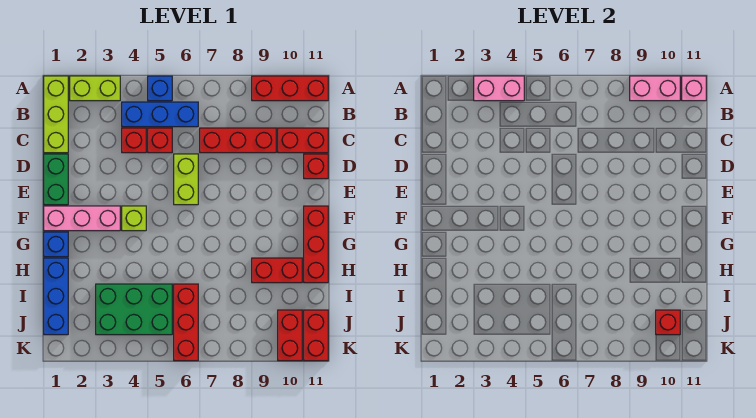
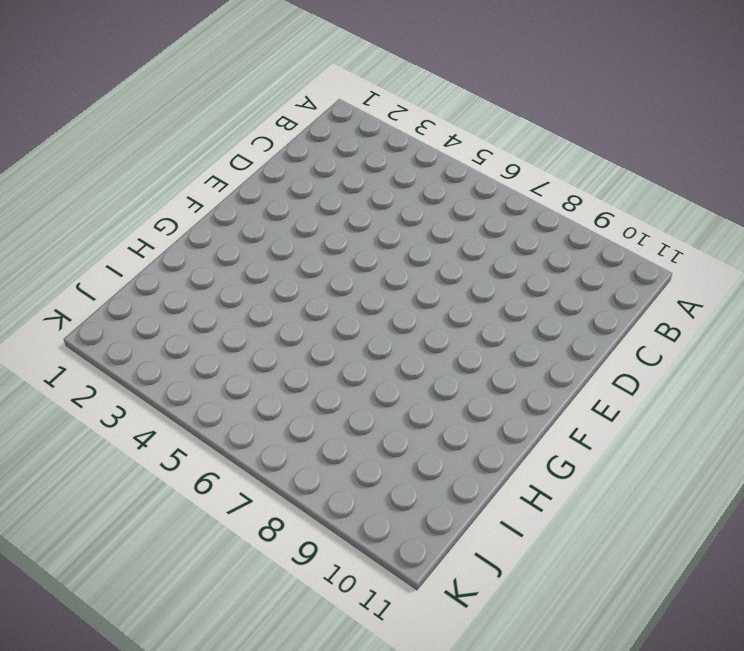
none -> lime 1x3 brick [44,76,68,153]
none -> lime 1x2 brick [70,76,120,101]
none -> blue 1x1 brick [148,76,172,101]

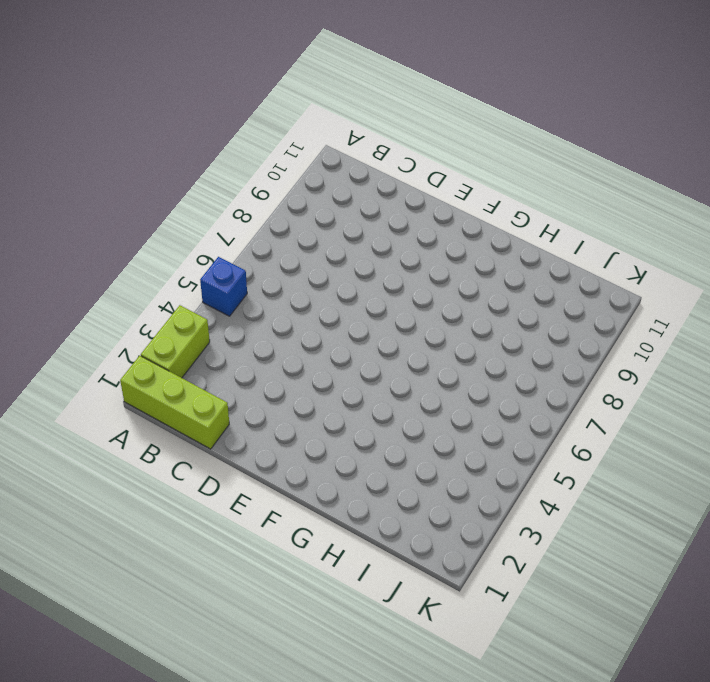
none -> red 1x3 brick [252,76,328,101]
none -> blue 1x3 brick [122,102,198,127]
none -> red 1x1 brick [122,128,146,153]

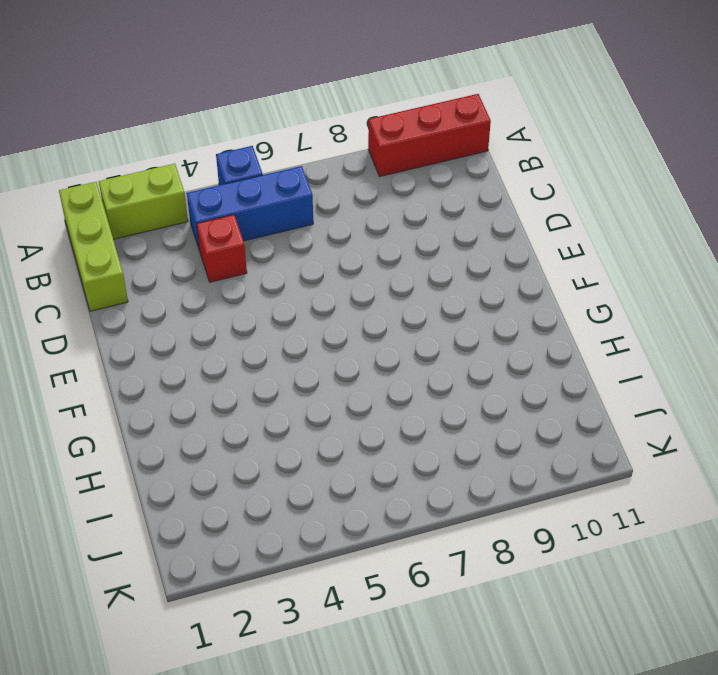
none -> red 1x1 brick [148,128,172,153]
none -> red 1x3 brick [200,128,276,153]
none -> red 1x2 brick [278,128,328,153]

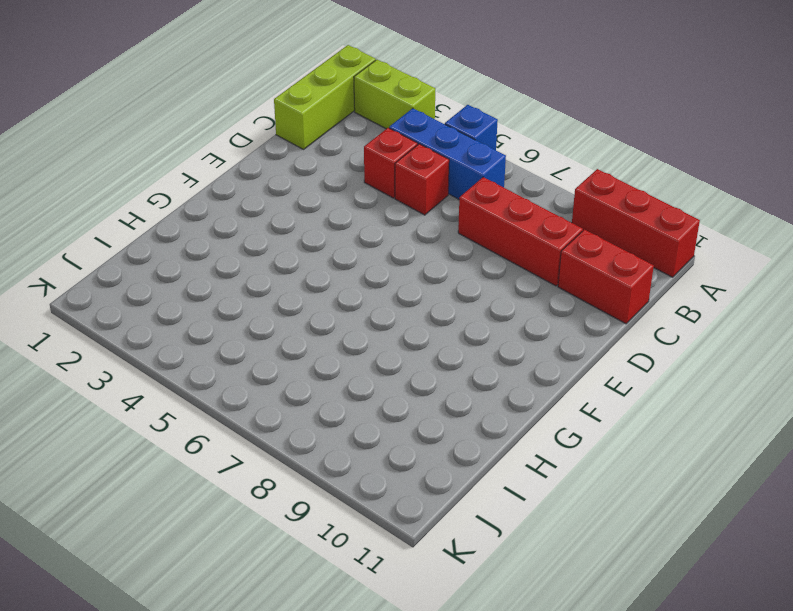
none -> green 1x2 brick [44,154,68,205]
none -> lime 1x2 brick [174,154,198,205]
none -> red 1x1 brick [304,154,328,179]

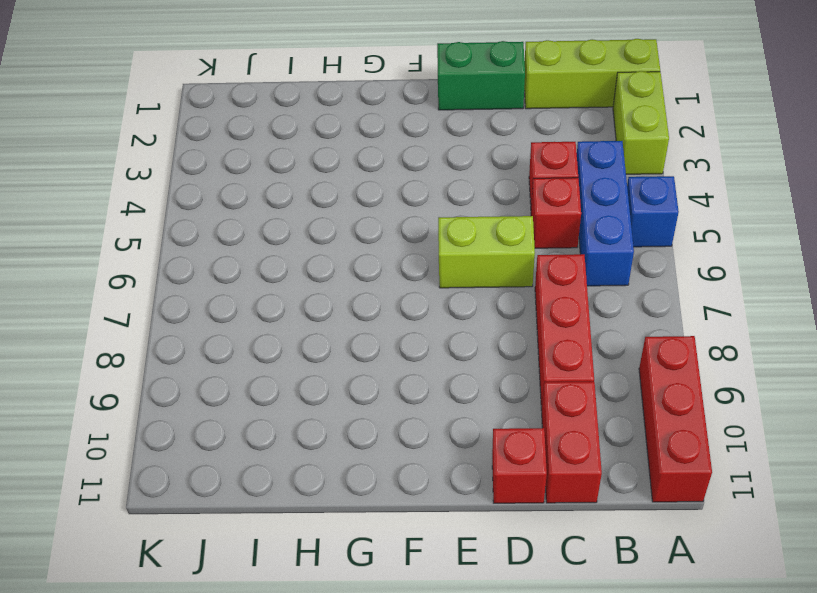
none -> pink 1x3 brick [44,206,120,231]
none -> lime 1x1 brick [122,206,146,231]
none -> red 1x3 brick [304,206,328,283]

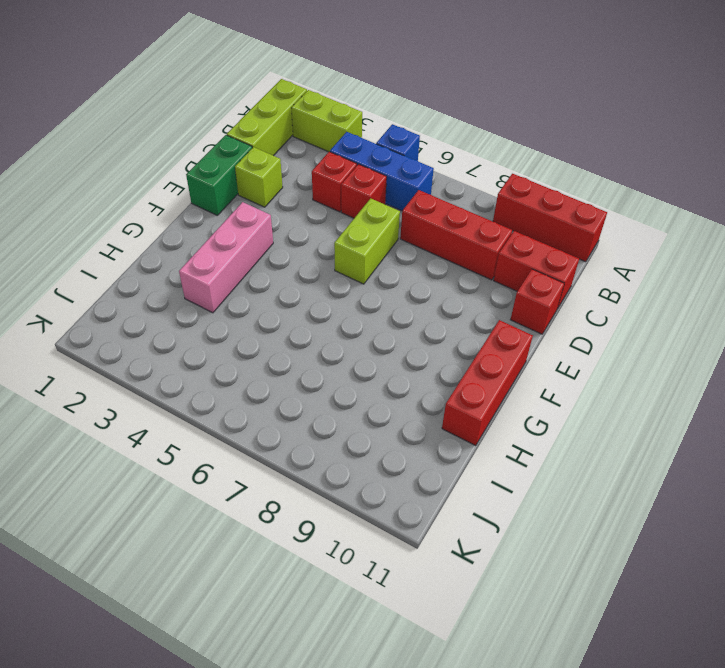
lime 1x1 brick [235,147,283,207] -> lime 1x1 brick moved to [122,206,146,231]
pink 1x3 brick [179,202,273,313] -> pink 1x3 brick turned to [44,206,120,231]
none -> blue 1x1 brick [44,232,68,257]
none -> blue 1x3 brick [44,258,68,335]
none -> red 1x2 brick [252,258,302,283]

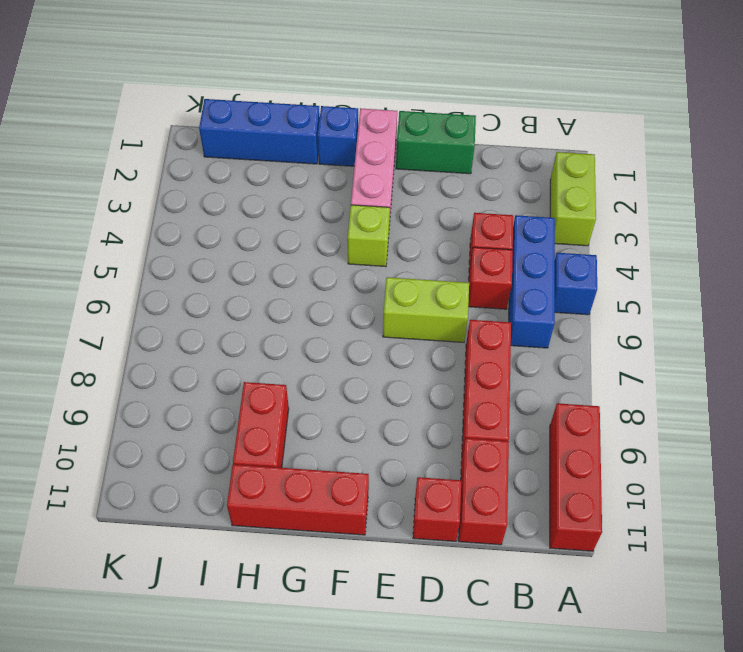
none -> lime 1x3 brick [44,76,68,153]
none -> green 2x3 brick [96,284,172,335]
none -> red 1x3 brick [174,284,198,361]

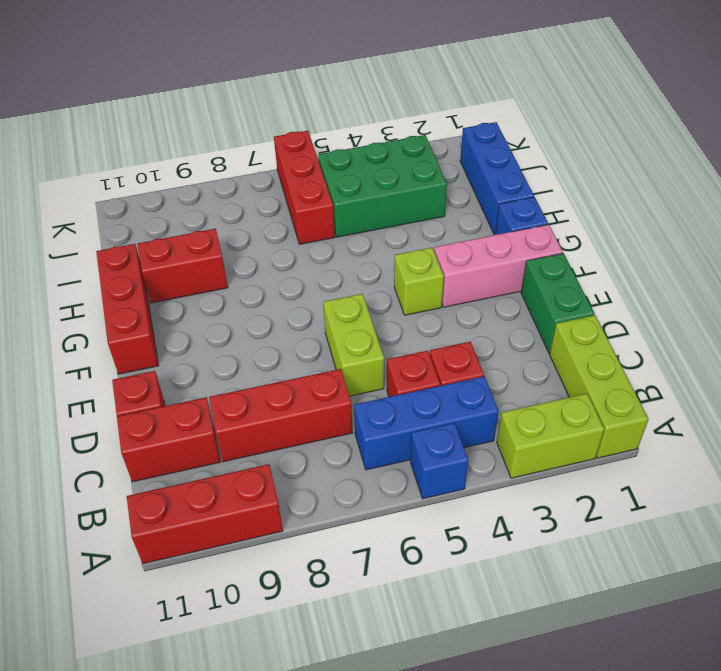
none -> red 1x2 brick [278,310,302,361]
none -> red 1x2 brick [304,310,328,361]
none -> pink 1x2 brick [474,76,524,101]

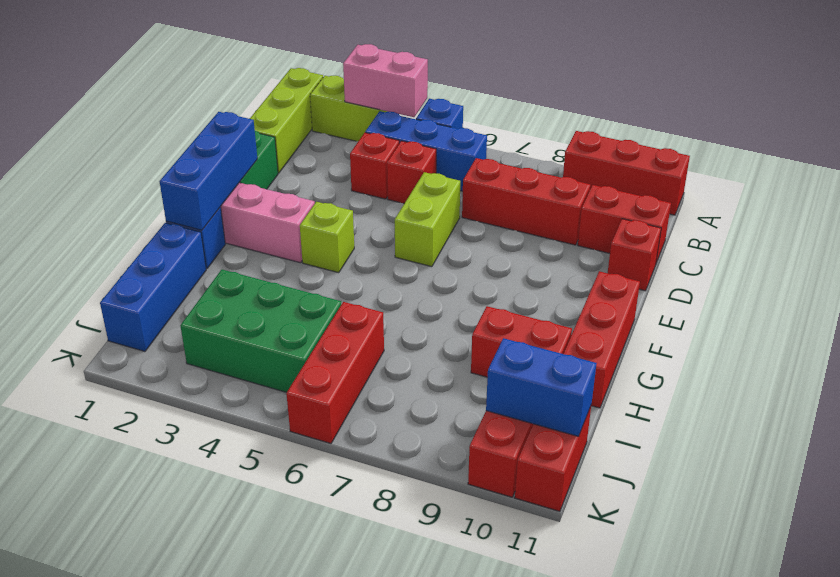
blue 1x3 brick [160,112,257,230] -> none
blue 1x2 brick [486,338,597,436] -> red 1x1 brick [656,310,680,335]
none -> pink 1x2 brick [630,76,680,101]
none -> pink 1x1 brick [682,76,706,101]

